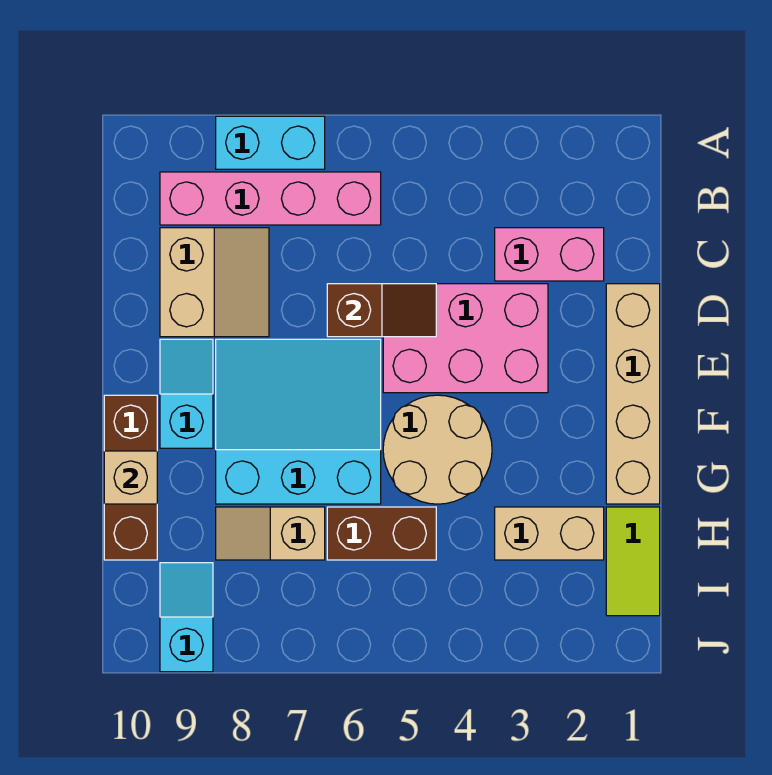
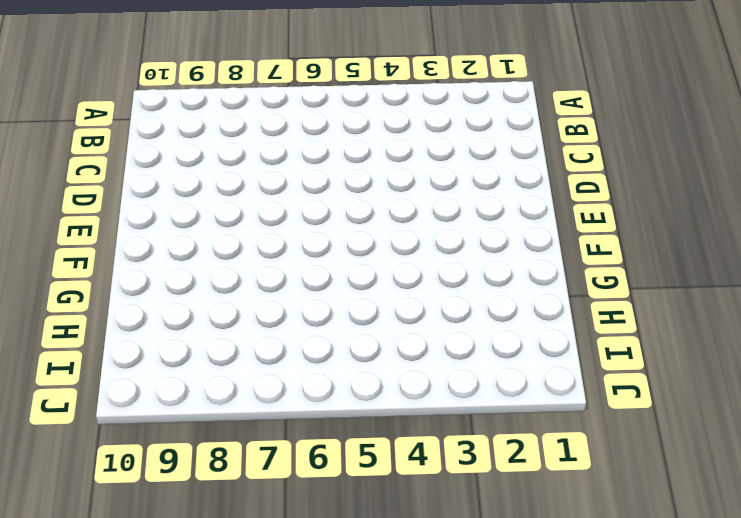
none -> cyan 1x2 brick [216,116,325,169]
none -> pink 1x4 brick [160,172,381,225]
none -> pink 1x2 brick [495,228,604,281]

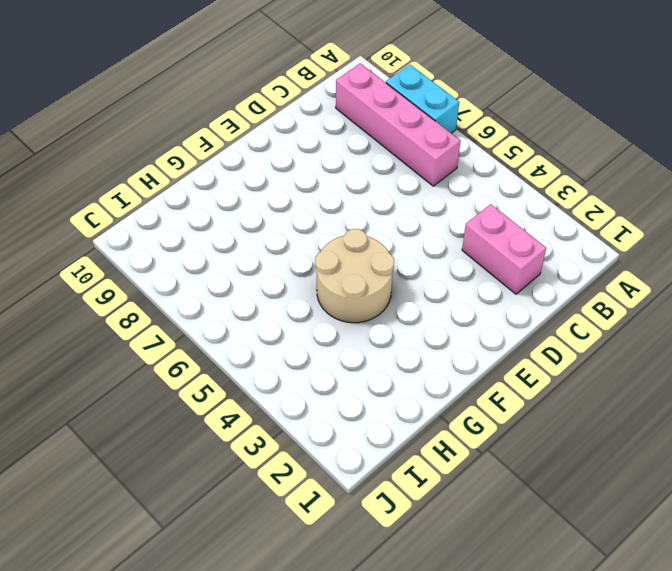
none -> tan 2x2 slope [160,228,269,337]
none -> tan 1x4 brick [606,284,660,504]
none -> pink 2x3 brick [383,284,548,393]

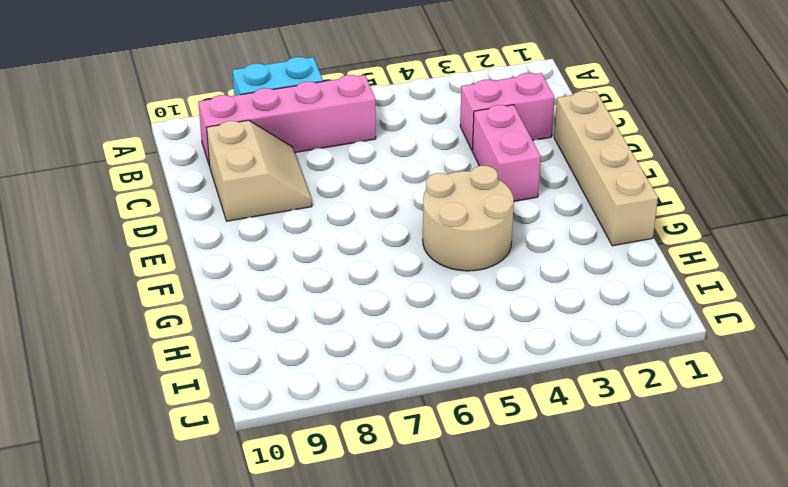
pink 1x2 brick [473,105,541,201] -> pink 2x3 brick [383,284,548,393]
none -> cyan 3x3 slope [216,339,381,504]
none -> cyan 1x2 slope [160,339,213,448]
none -> brown 1x3 brick [104,395,157,560]

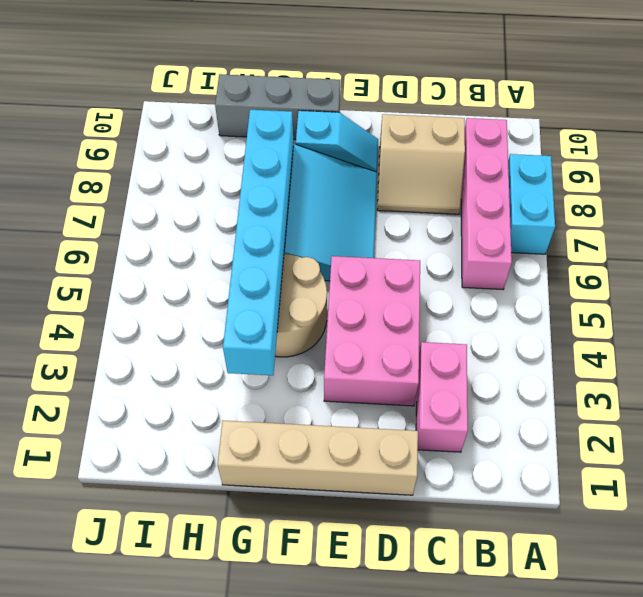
grey 1x3 brick [215,74,340,139] -> brown 1x3 brick [104,395,157,560]
cyan 1x6 brick [223,110,293,375] -> none
none -> lime 1x2 tile [606,507,660,616]
none -> tan 1x2 brick [495,507,604,560]
none -> brown 1x2 brick [327,507,436,560]

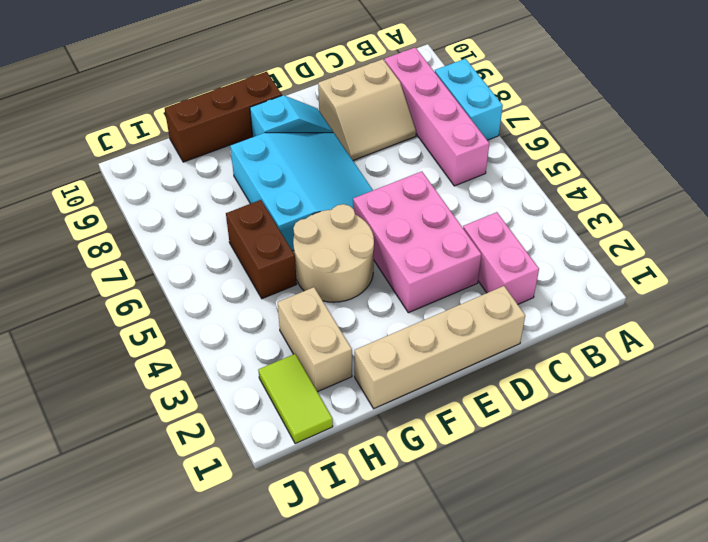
lime 1x2 tile [258,354,333,444] -> lime 1x2 tile turned to [606,507,660,616]
none -> tan 1x2 slope [216,507,325,560]
none -> cyan 1x2 slope [160,563,213,672]
none -> brown 1x2 slope [327,284,436,337]

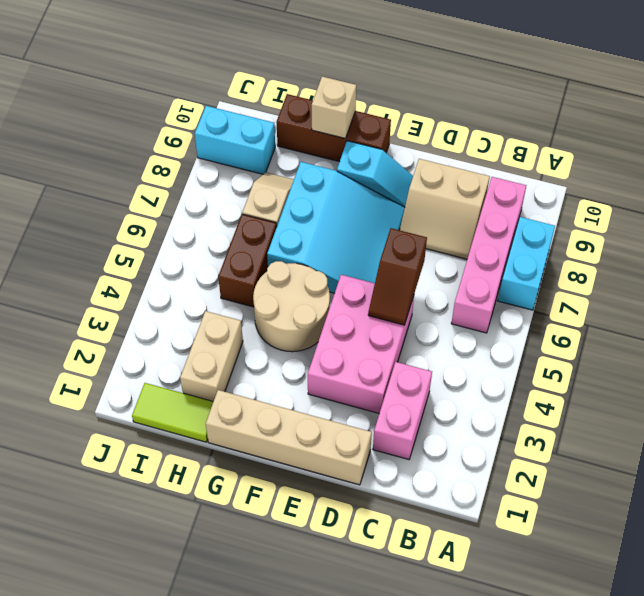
cyan 1x2 brick [195,106,275,174] -> cyan 1x2 slope [160,563,213,672]

